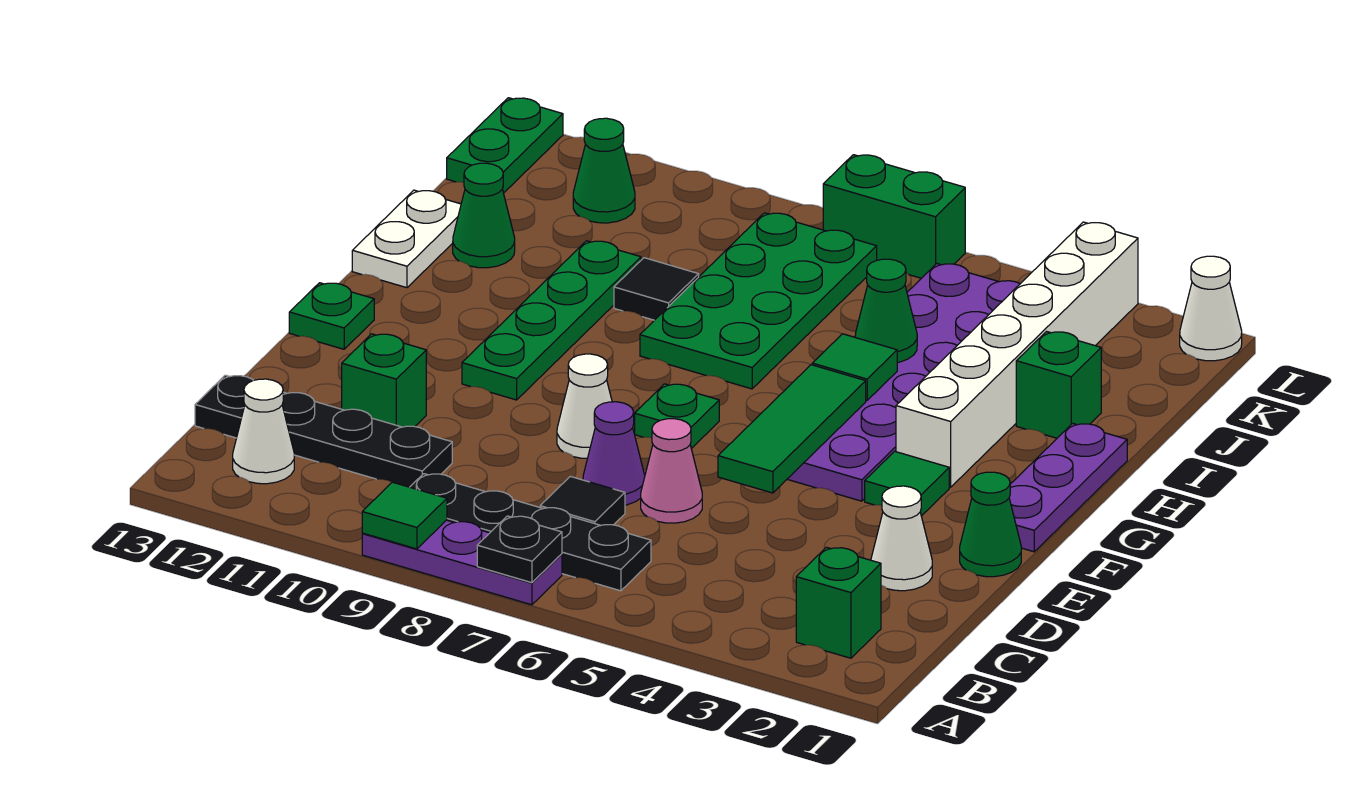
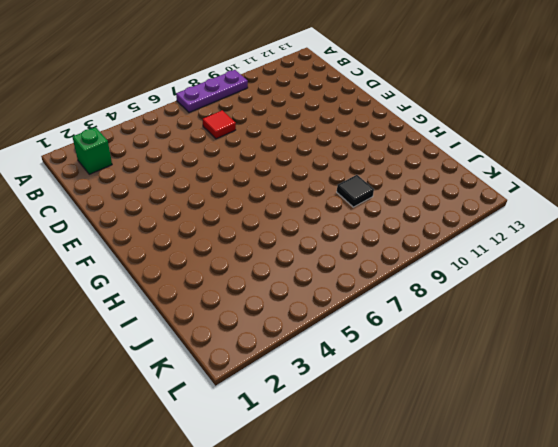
red 1x1 tile [202,110,236,139] -> black 1x1 tile [540,476,625,525]
none -> black 1x4 plate [410,474,651,591]
none -> white 1x1 cone [233,379,294,484]
none -> black 1x4 plate [195,375,452,487]
none -> white 1x1 cone [871,486,932,591]

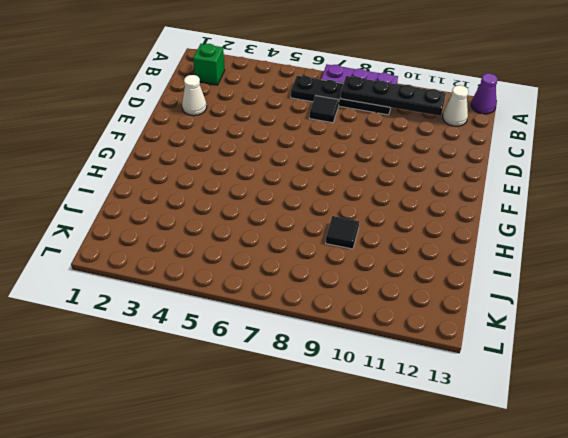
purple 1x1 cone [471,73,498,114] -> purple 1x1 cone moved to [583,402,645,505]
black 1x4 plate [341,76,446,116] -> black 1x4 plate moved to [195,375,452,487]
none -> pink 1x1 cone [641,419,702,523]
none -> green 1x1 brick [342,334,426,427]
none -> green 1x1 cone [960,472,1021,577]
none -> white 1x1 cone [557,354,612,459]

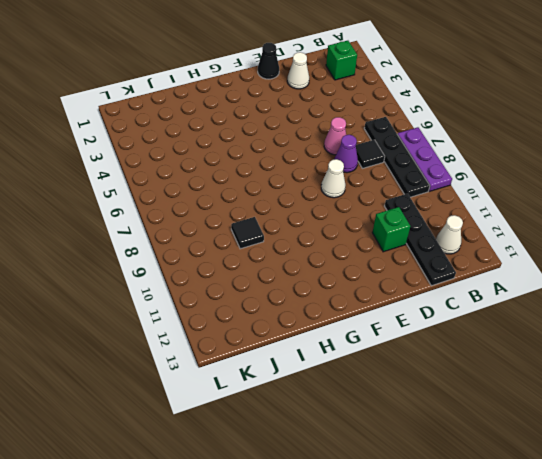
black 1x1 cone [258,43,279,79] -> green 1x1 cone [960,472,1021,577]
none -> purple 1x3 plate [1009,423,1127,552]
none -> green 1x1 tile [865,451,949,516]
none -> purple 2x6 plate [787,264,1020,501]
none -> green 1x1 plate [635,384,719,449]

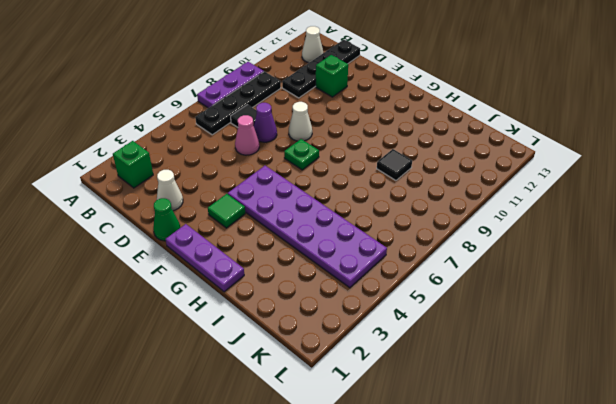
none -> green 1x4 plate [462,241,641,400]
none -> green 1x1 plate [289,283,374,349]
none -> white 1x6 brick [896,222,1138,487]
none -> green 2x4 plate [640,213,877,389]

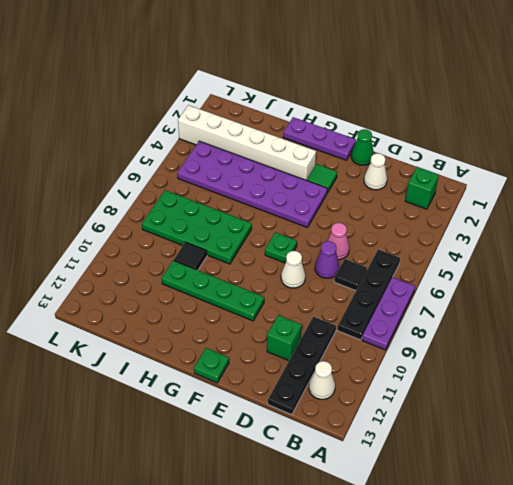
none -> white 1x2 plate [352,190,461,288]
none -> green 1x1 brick [1016,332,1101,438]
none -> green 1x1 cone [453,163,515,268]
none -> green 1x1 cone [573,118,635,223]

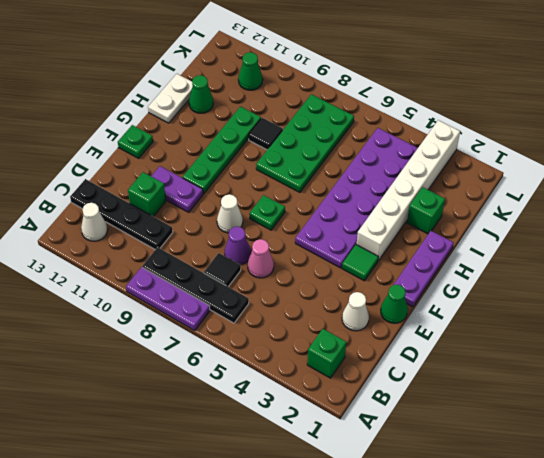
purple 1x2 plate [151,166,203,212] -> none
none -> green 1x2 plate [447,98,563,193]
none -> white 1x1 cone [1180,256,1242,361]
none -> green 1x2 brick [823,155,965,278]
none -> black 1x1 plate [477,516,562,583]

